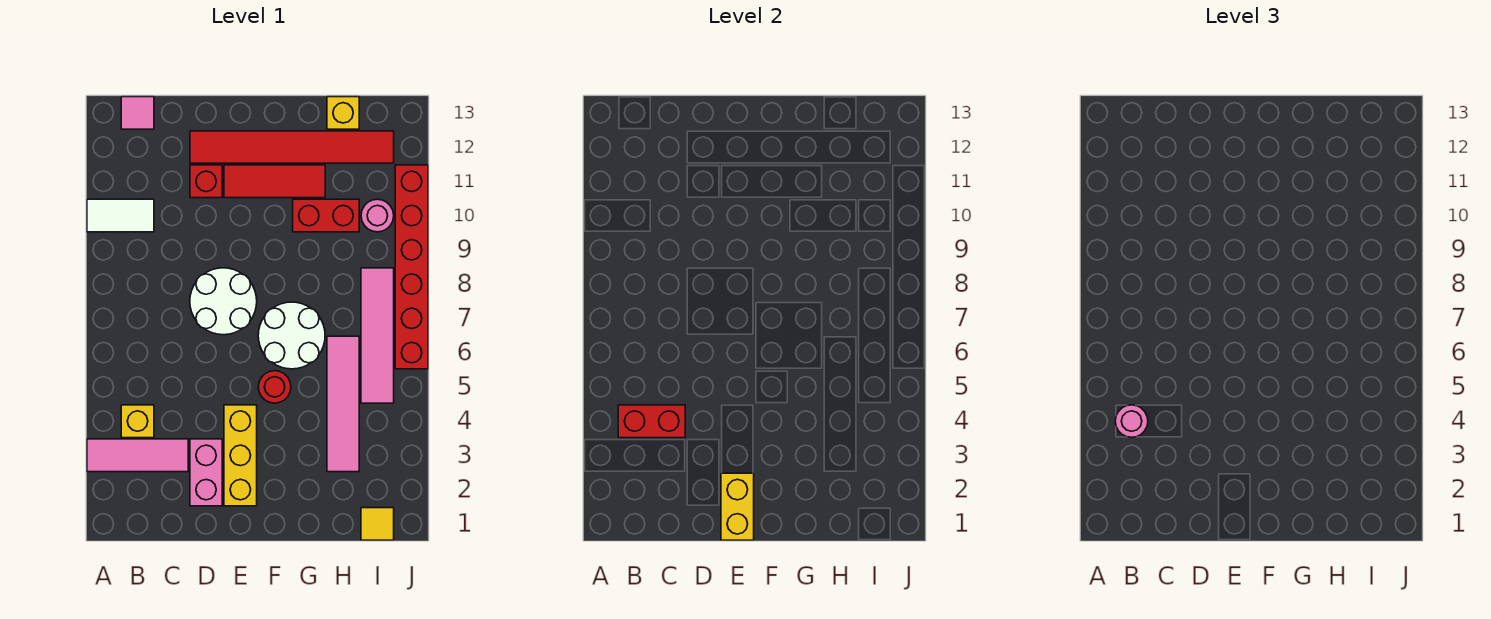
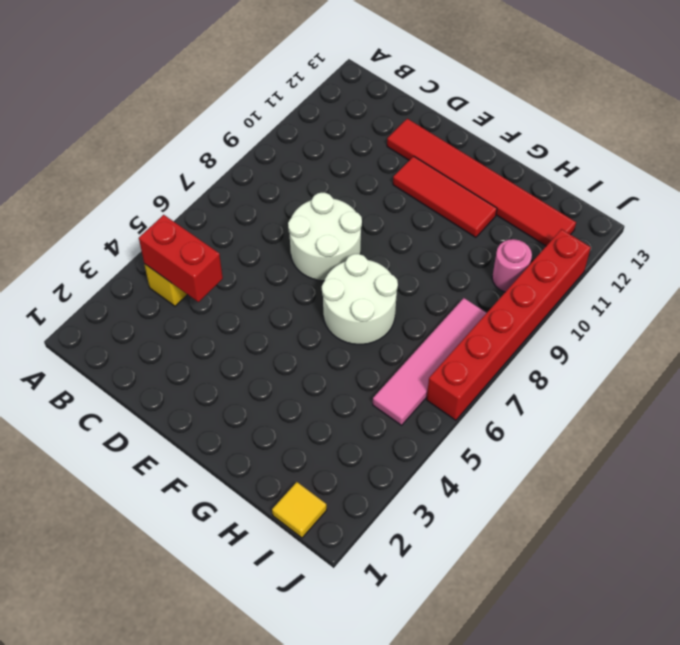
none -> pink 1x3 tile [87,439,188,472]
none -> white 1x2 tile [87,199,154,232]
none -> pink 1x1 tile [121,97,154,129]

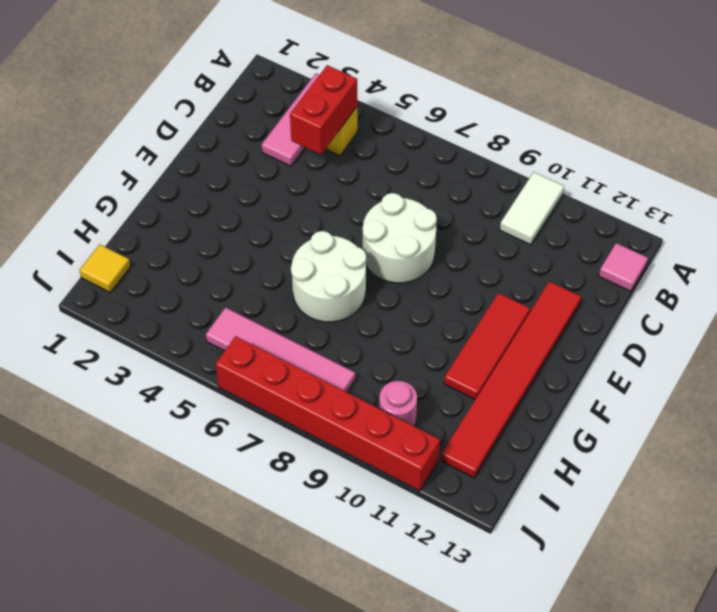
none -> pink 1x2 brick [190,439,222,506]
none -> red 1x1 brick [190,165,222,198]
none -> yellow 1x3 brick [224,405,257,506]

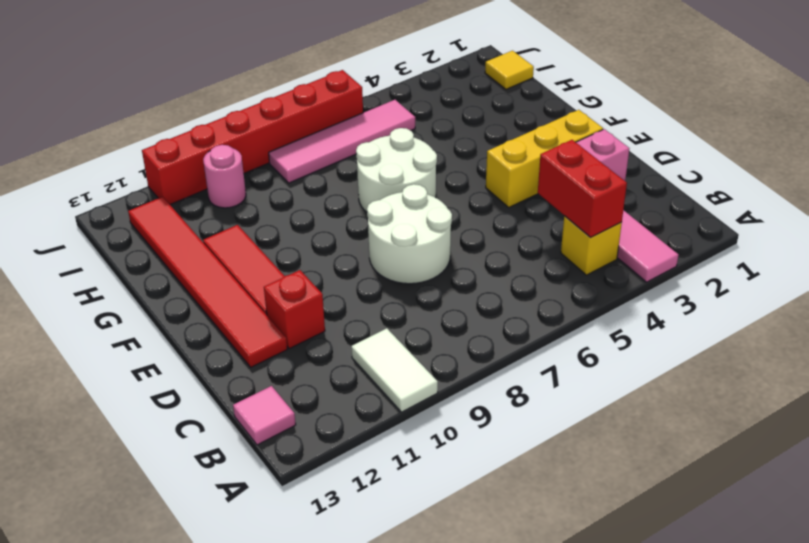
none -> red 1x1 round brick [258,371,291,403]
none -> red 1x2 brick [293,199,359,232]
none -> pink 1x4 tile [327,336,359,472]

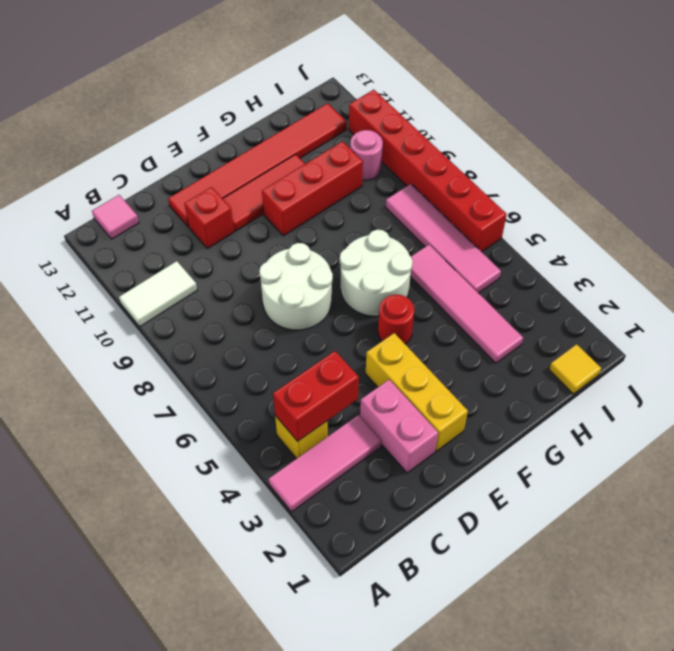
red 1x3 brick [262,141,363,236] -> red 1x2 brick [293,199,359,232]
none -> yellow 1x1 brick [327,97,359,129]
none -> yellow 1x2 brick [721,473,754,540]
none -> pink 1x1 round brick [1115,405,1148,437]

